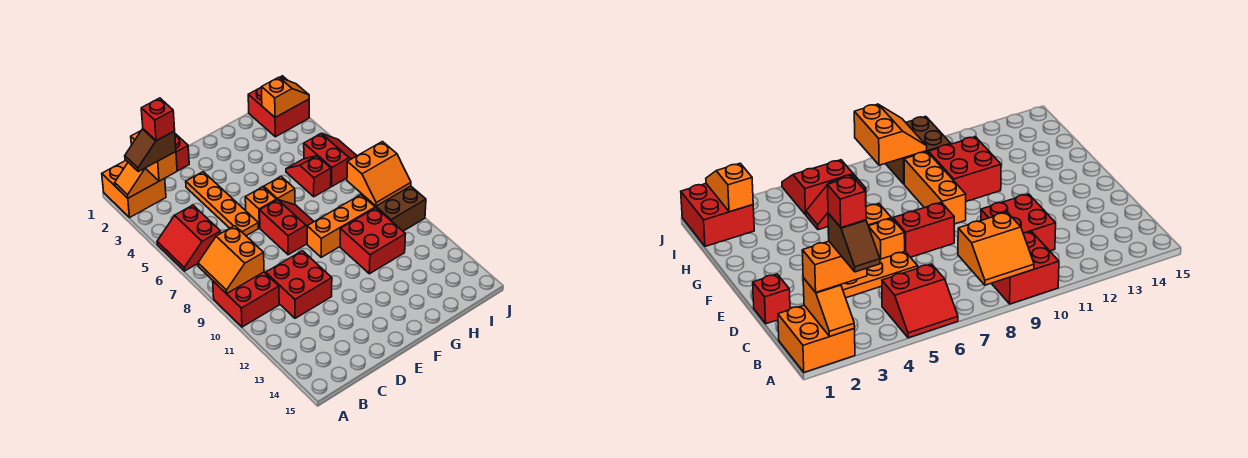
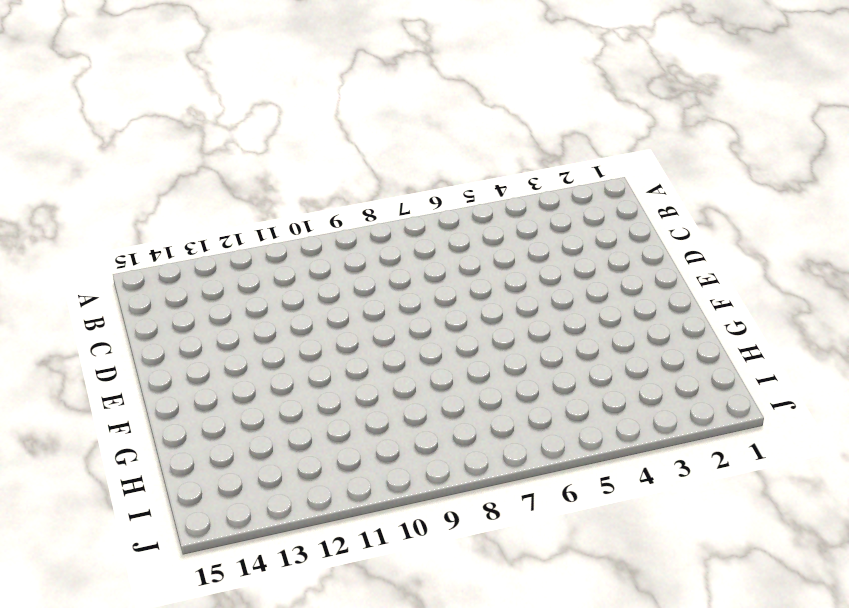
none -> orange 2x2 brick [102,161,166,217]
none -> red 2x2 slope [157,205,221,271]
none -> red 2x2 brick [213,272,279,327]

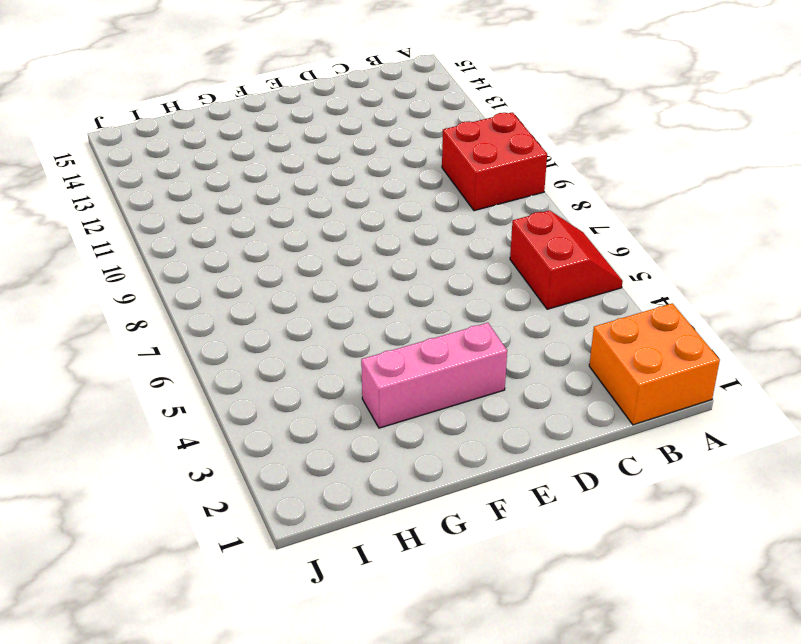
pink 1x3 brick [361,323,507,428] -> none
none -> red 2x2 brick [266,251,332,318]
none -> red 1x1 brick [175,134,189,171]
none -> orange 1x4 plate [186,172,258,236]

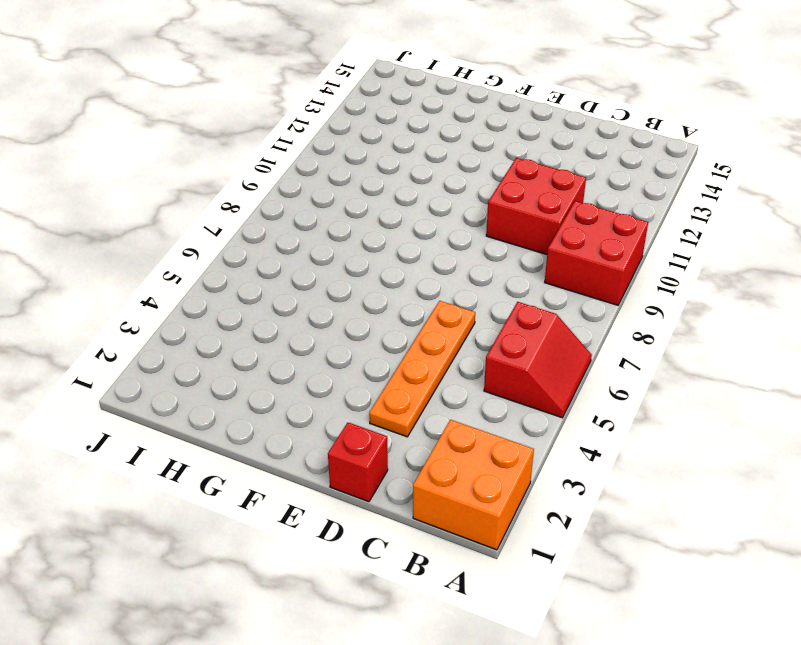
none -> orange 1x1 brick [245,187,277,228]
none -> red 2x2 slope [260,200,314,255]
none -> orange 1x1 brick [264,177,295,205]

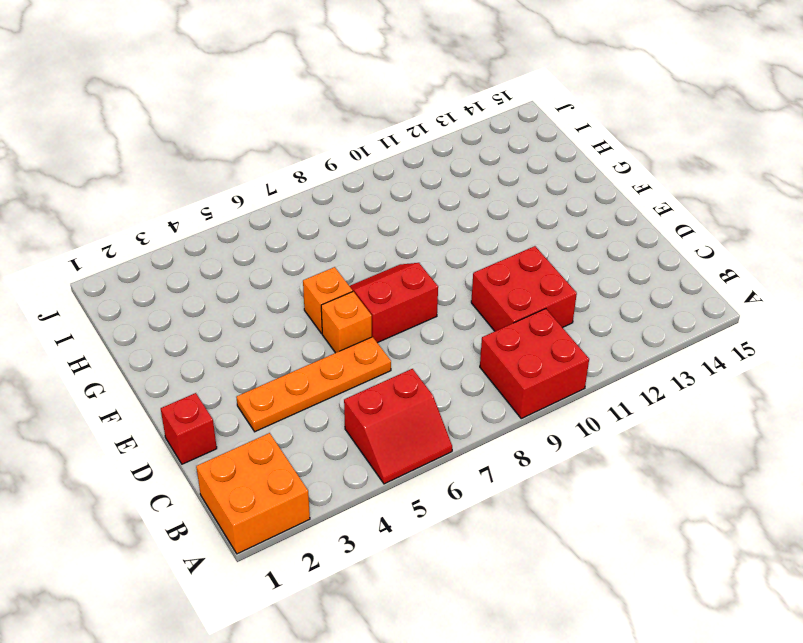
none -> orange 1x3 brick [307,195,375,257]
none -> red 2x2 brick [340,208,406,274]
none -> red 1x2 slope [286,156,331,197]

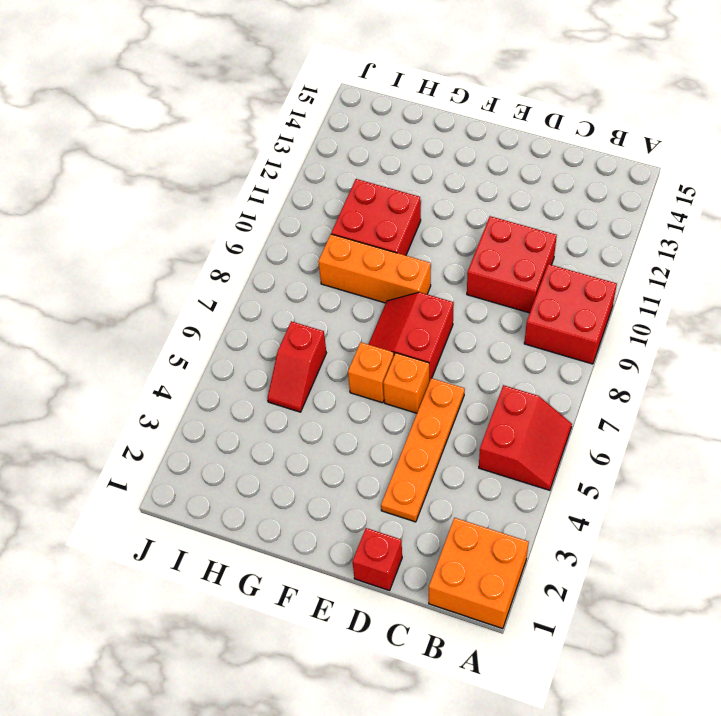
none -> red 2x2 brick [248,76,309,137]
none -> red 2x2 slope [304,133,357,186]
none -> brown 2x2 brick [362,186,426,231]

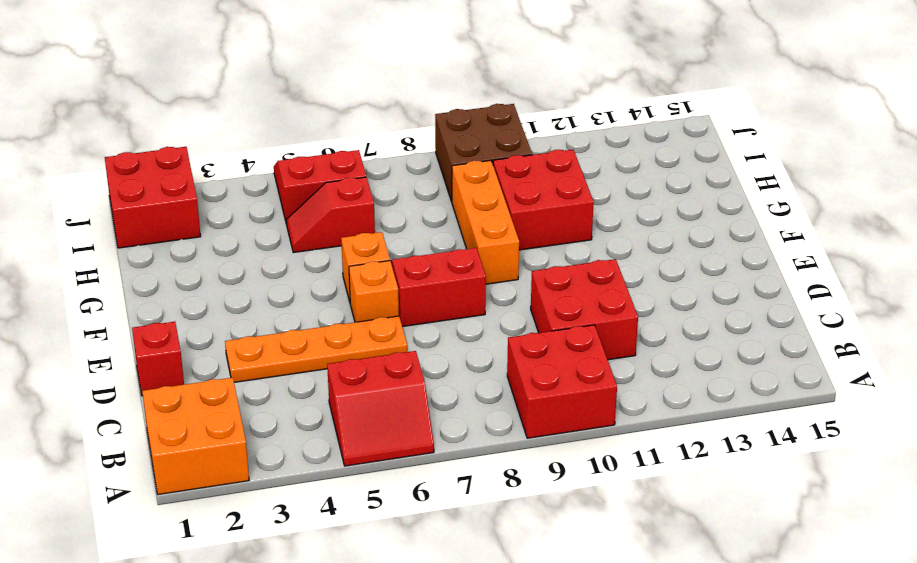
none -> orange 1x2 slope [115,163,159,198]
none -> orange 2x2 slope [198,226,264,294]
none -> orange 1x2 slope [262,77,309,117]

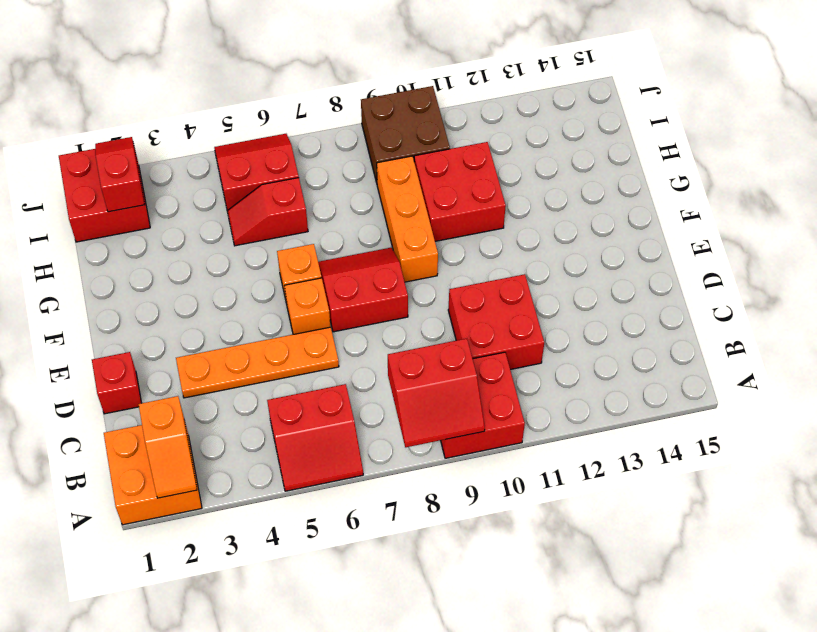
red 2x2 slope [388,339,485,447] -> orange 2x2 slope [198,226,264,294]
red 1x2 slope [95,137,145,212] -> orange 1x2 slope [262,77,309,117]
none -> orange 2x2 slope [347,142,411,206]
none -> orange 1x2 brick [131,131,177,181]
none -> brown 1x2 slope [125,129,176,172]

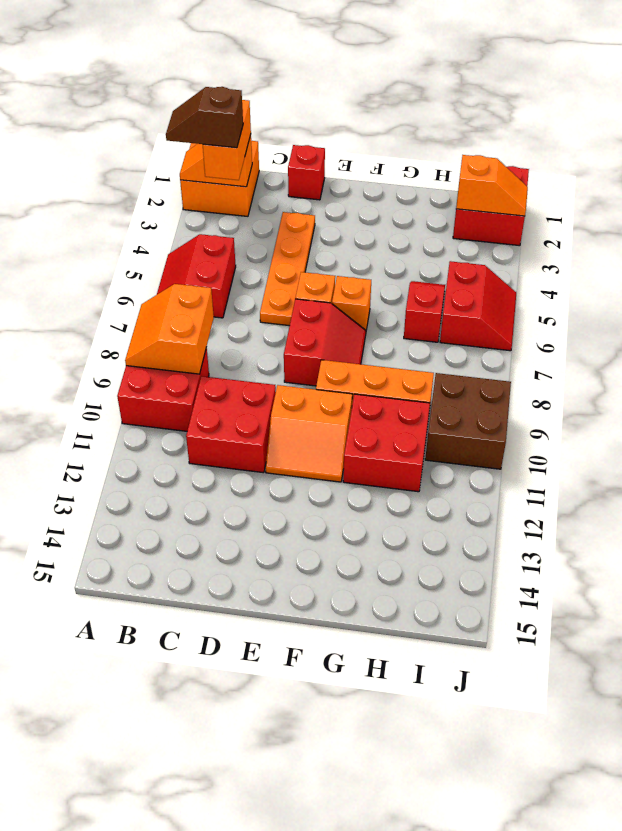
orange 2x2 slope [266,385,352,482] -> orange 2x2 slope moved to [347,142,411,206]
none -> red 1x1 brick [141,98,175,141]

